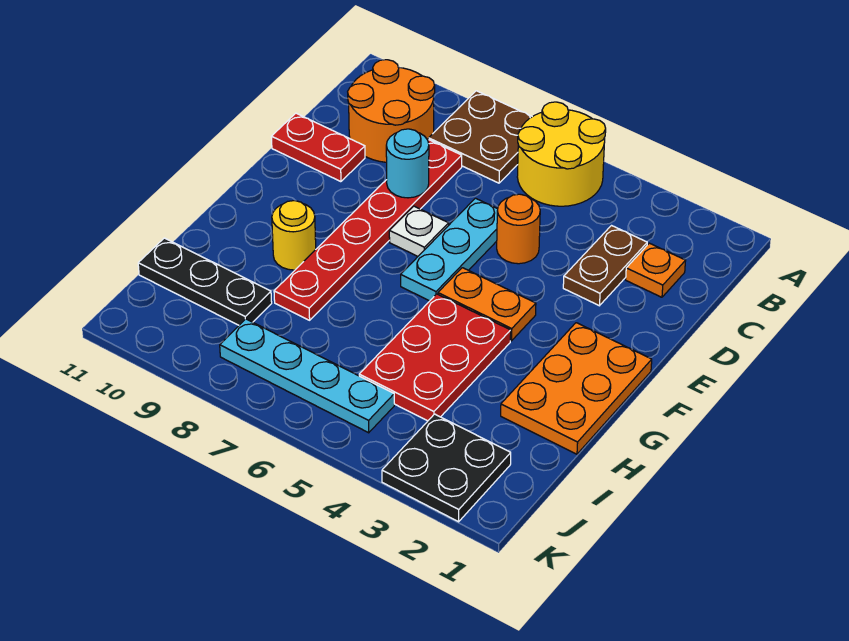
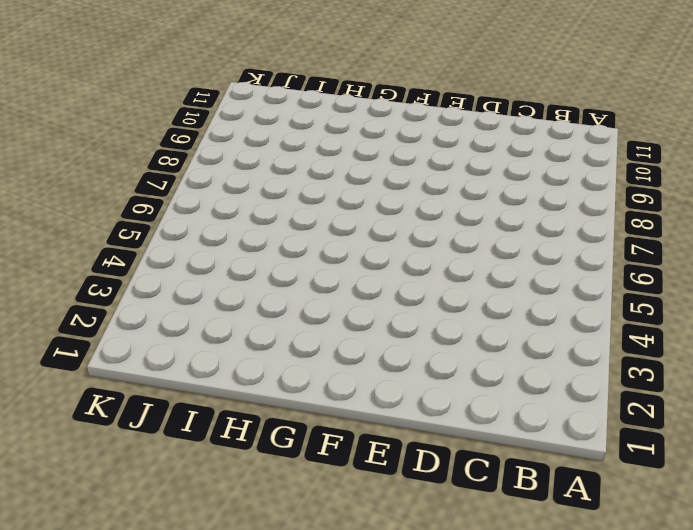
none -> yellow 2x2 round brick [517,102,606,206]
none -> brown 2x2 plate [429,91,532,183]
none -> orange 2x2 round brick [348,60,435,162]

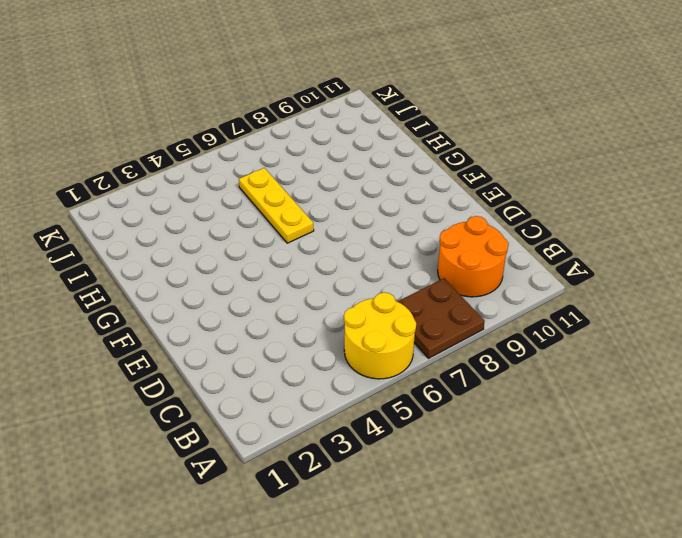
yellow 1x3 plate [239,168,314,243] -> none
none -> orange 1x1 plate [626,243,686,297]
none -> brown 1x2 plate [563,226,647,306]
none -> red 1x6 plate [274,139,462,320]

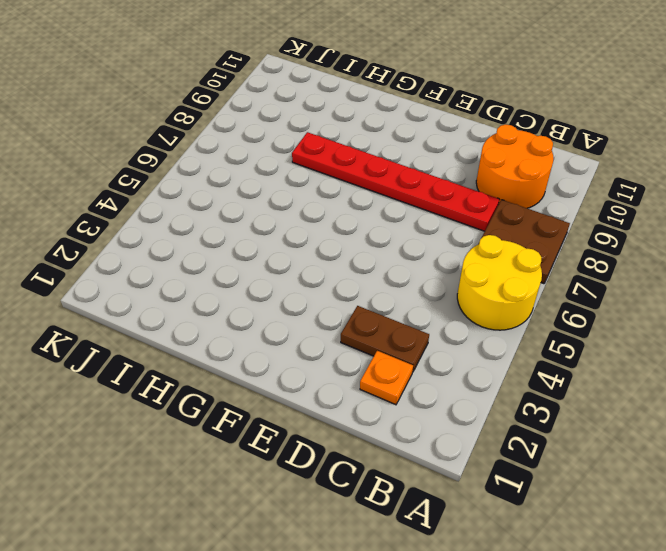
none -> orange 1x1 round brick [497,194,540,264]
none -> cyan 1x3 plate [401,198,498,301]
none -> red 1x2 plate [271,113,365,182]

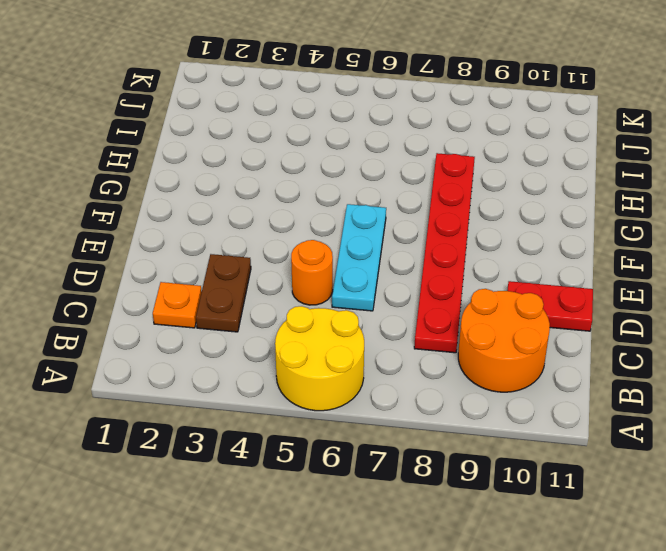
none -> brown 2x2 plate [429,91,532,183]
none -> white 1x1 plate [389,206,449,256]
none -> orange 2x3 plate [501,323,652,454]

